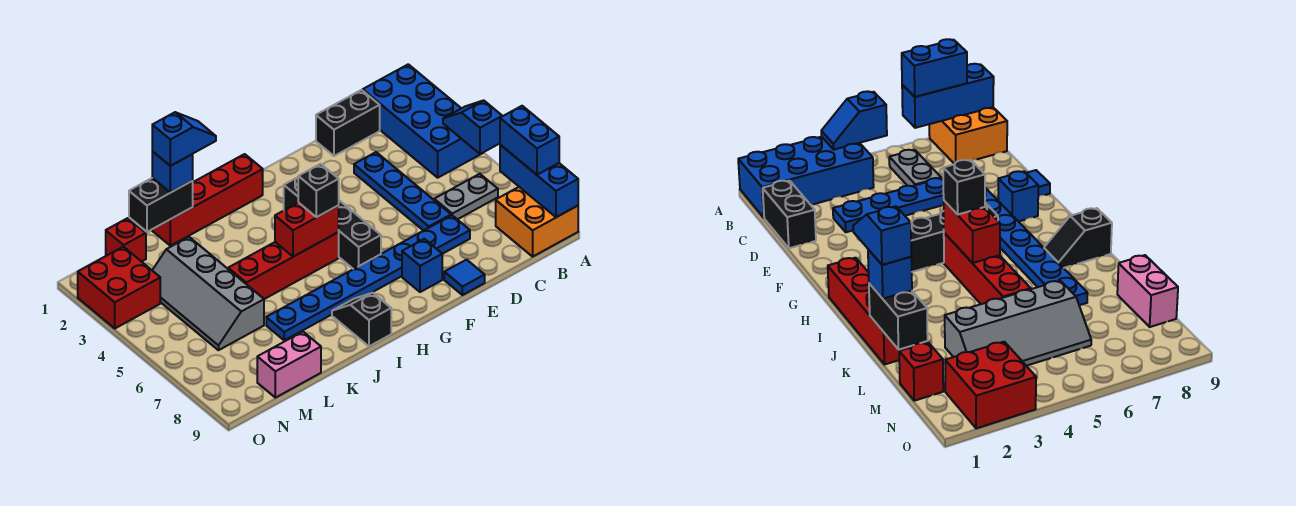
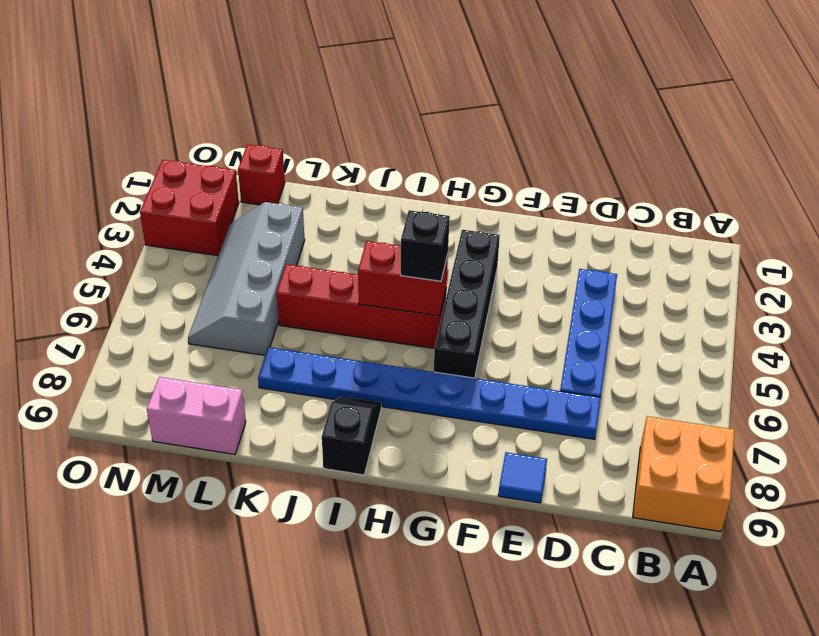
none -> blue 2x4 brick [363,64,482,178]
none -> grey 1x2 plate [434,174,498,219]
none -> black 1x2 brick [316,90,380,156]

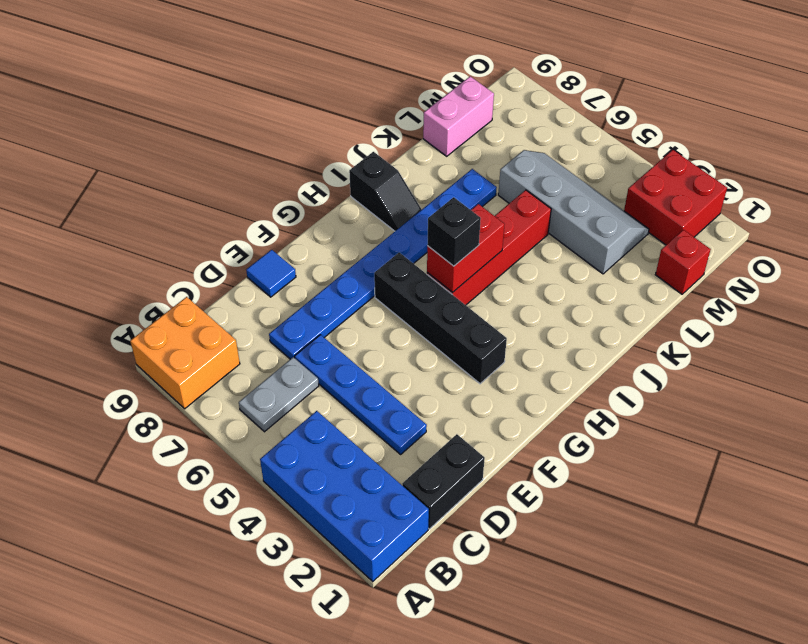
none -> blue 1x1 brick [402,239,442,292]
none -> red 1x4 brick [152,154,263,246]
none -> blue 1x2 slope [443,100,502,154]

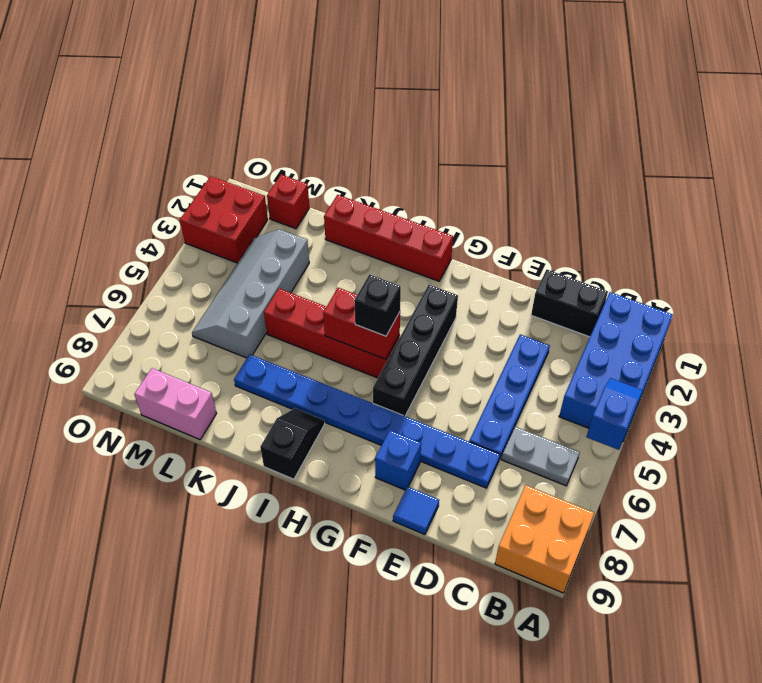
none -> blue 1x3 brick [500,145,578,217]
none -> black 1x2 brick [129,178,193,232]
none -> blue 1x2 brick [500,106,559,175]

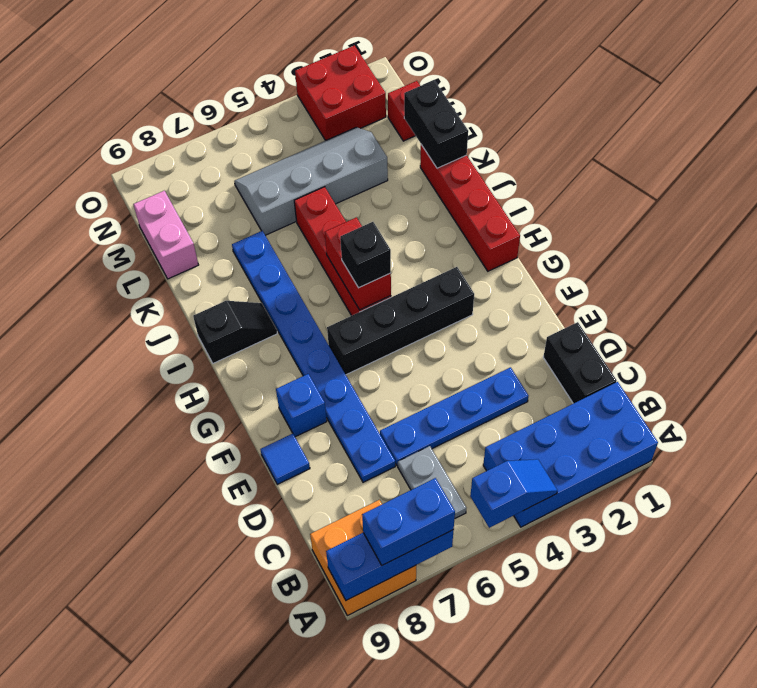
none -> blue 1x1 brick [152,151,193,192]
none -> blue 1x2 slope [152,112,216,166]

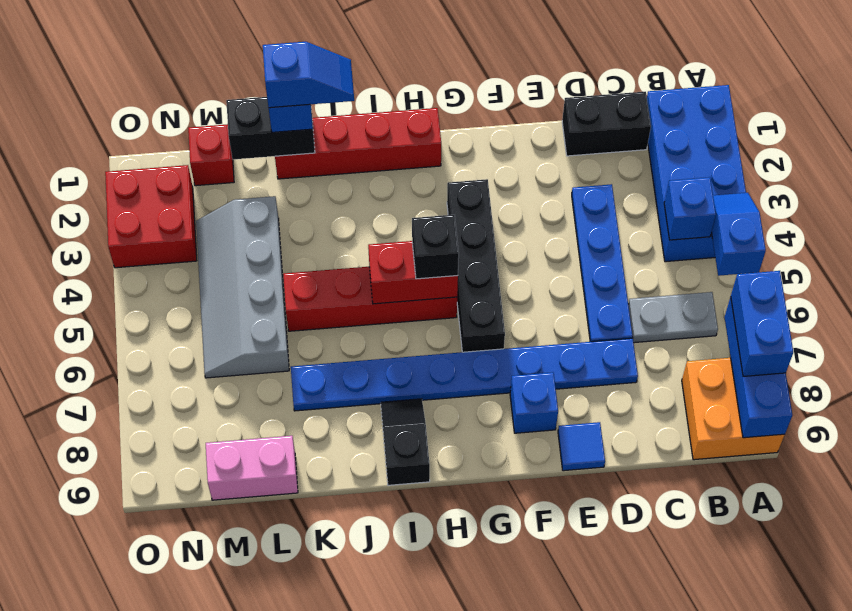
blue 1x1 brick [664,177,716,240] -> none

